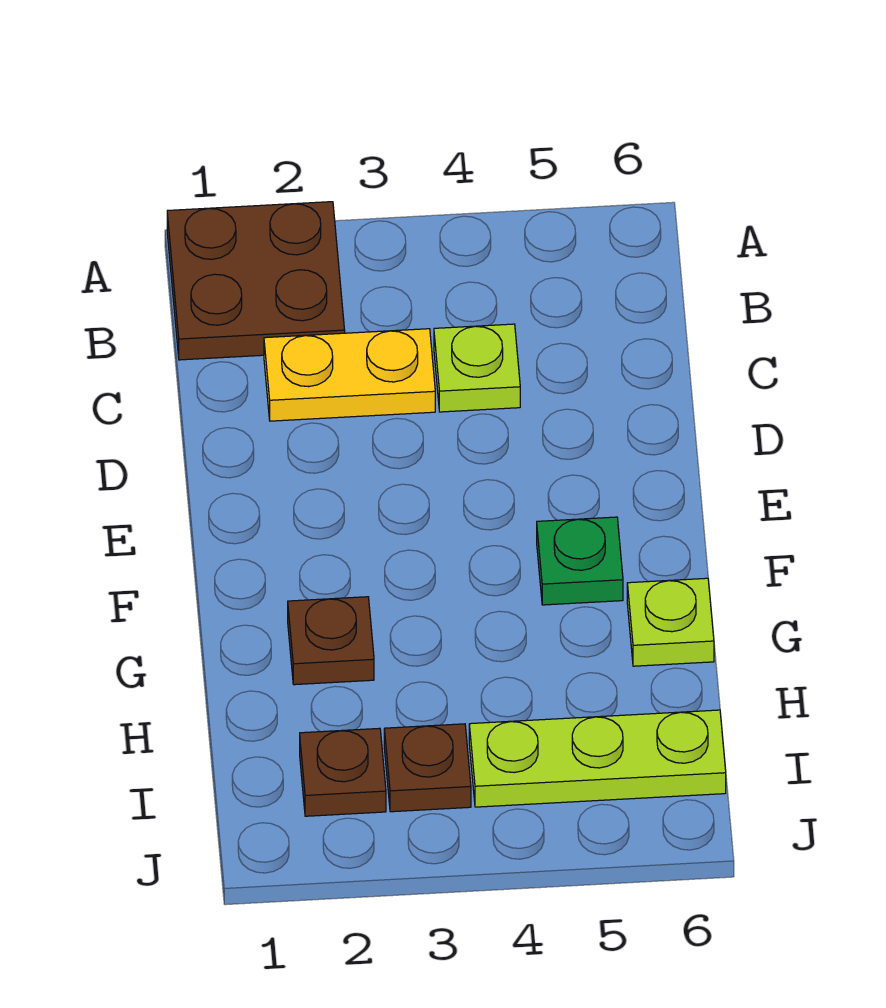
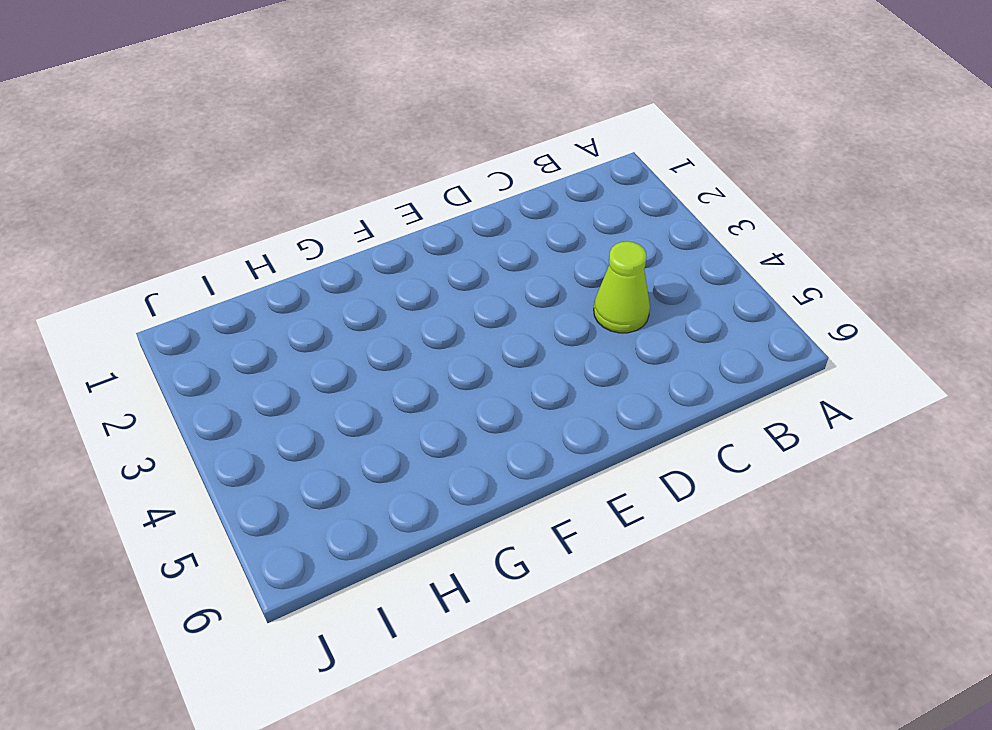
lime 1x1 cone [594,241,650,333] -> lime 1x1 plate [434,324,520,412]
none -> brown 2x2 plate [167,202,345,360]
none -> yellow 1x2 plate [264,329,435,421]

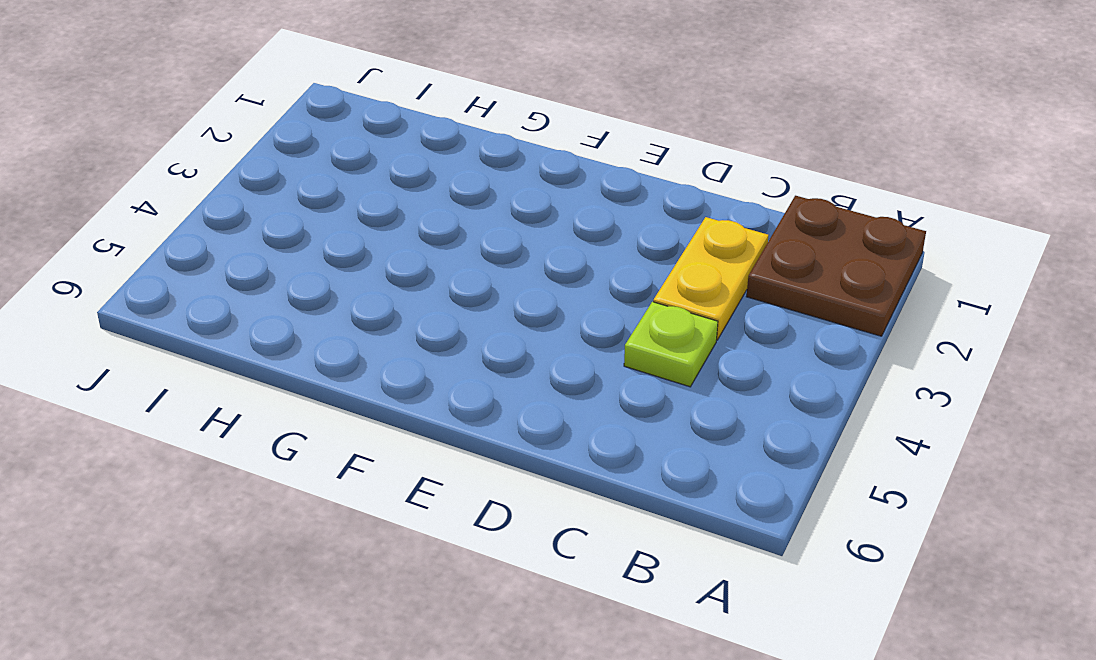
none -> green 1x1 plate [537,517,623,605]
none -> brown 1x1 plate [288,597,374,685]

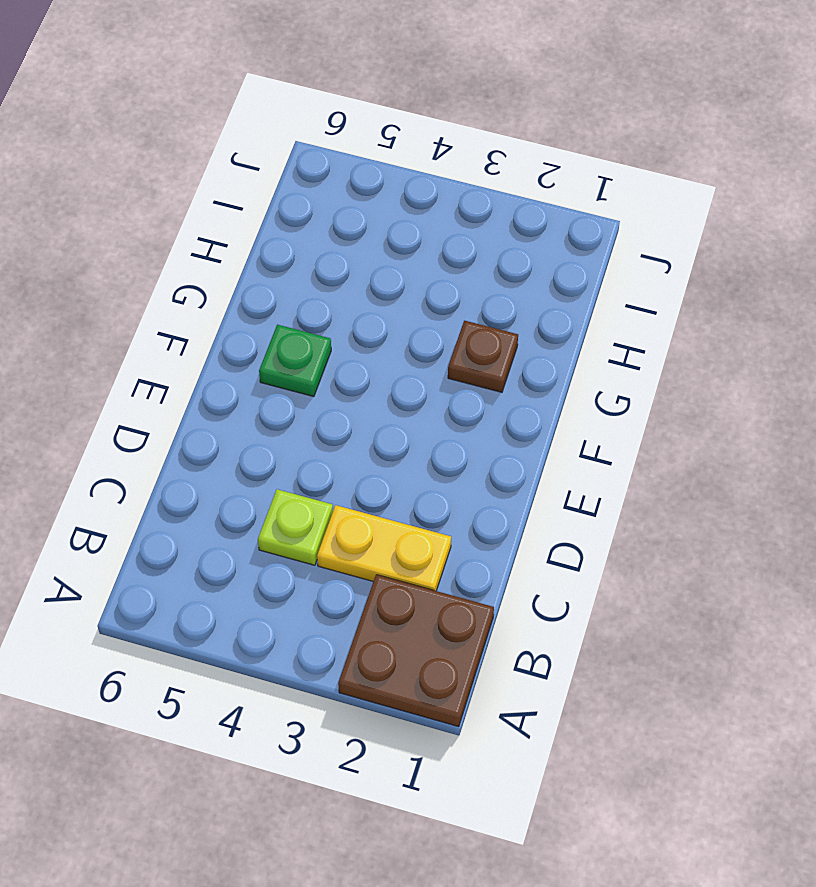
none -> lime 1x1 plate [627,578,714,666]
none -> brown 1x1 plate [300,728,386,816]

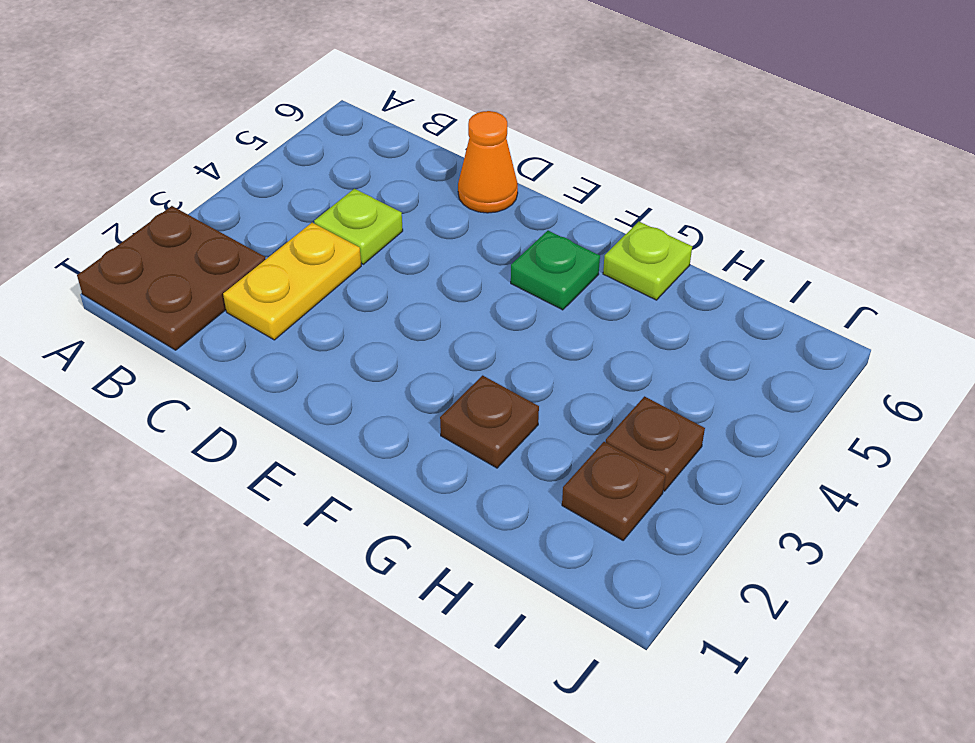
orange 1x1 cone [458,111,518,213] -> none
none -> lime 1x3 plate [469,710,726,807]

